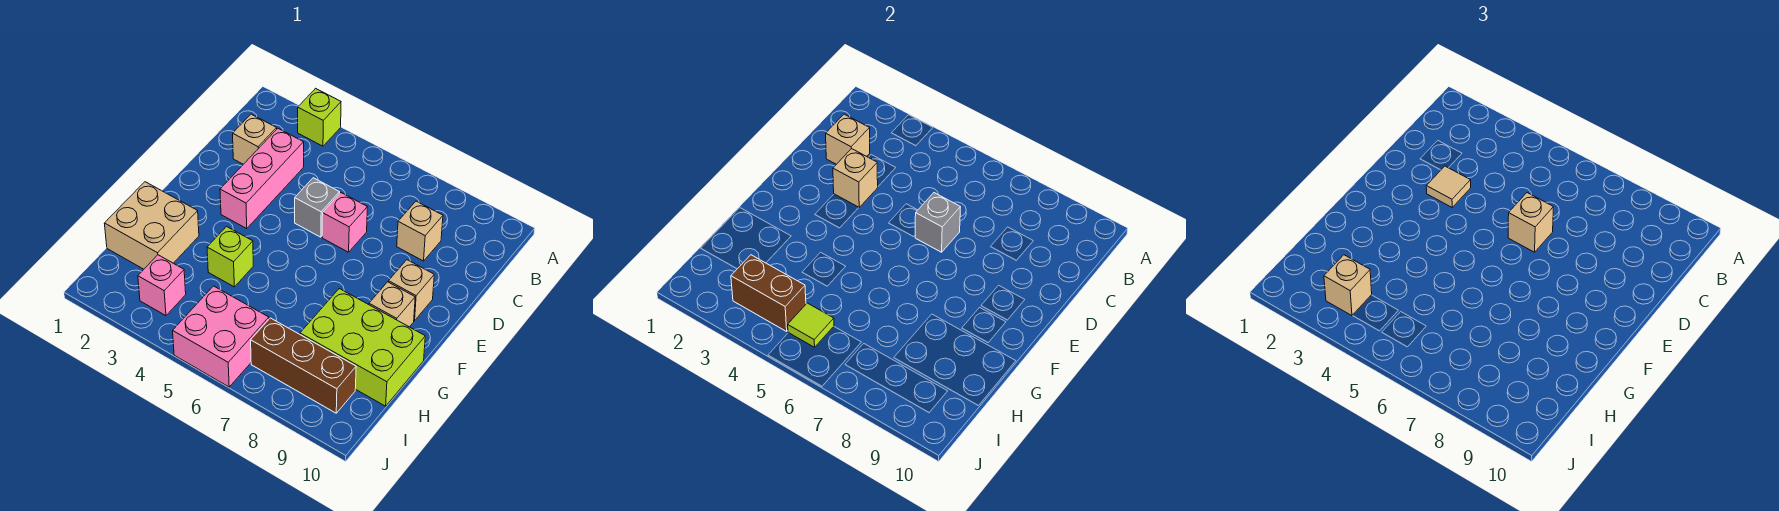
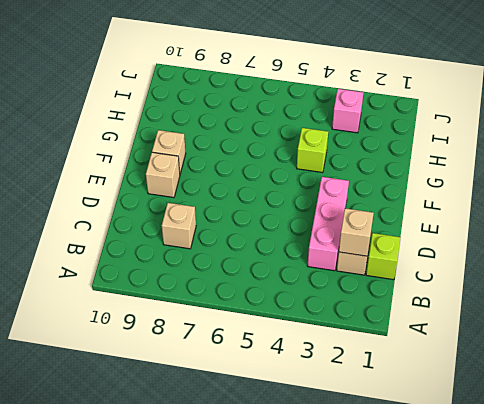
lime 1x1 brick [366,233,401,280] -> lime 1x1 brick moved to [298,88,341,146]
none -> grey 1x1 brick [295,178,340,237]
none -> pink 1x1 brick [322,193,367,252]
none -> tan 2x2 brick [104,182,199,269]

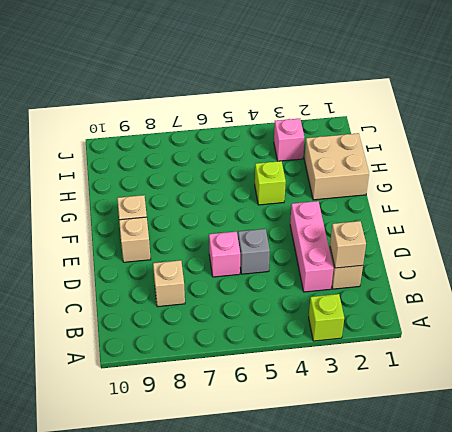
none -> lime 2x3 brick [300,289,425,406]
none -> pink 2x2 brick [173,286,269,387]
none -> brown 1x3 brick [251,318,356,413]

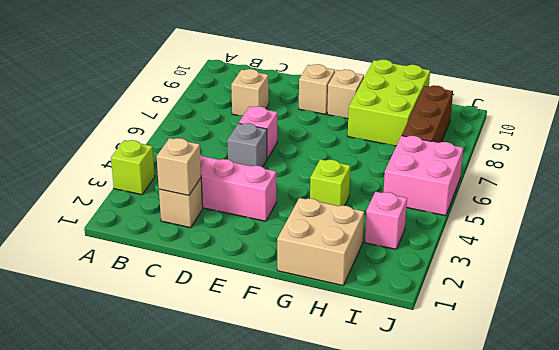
none -> tan 1x1 brick [833,149,878,207]
none -> grey 1x1 brick [915,193,960,252]
none -> brown 1x2 brick [731,255,806,331]

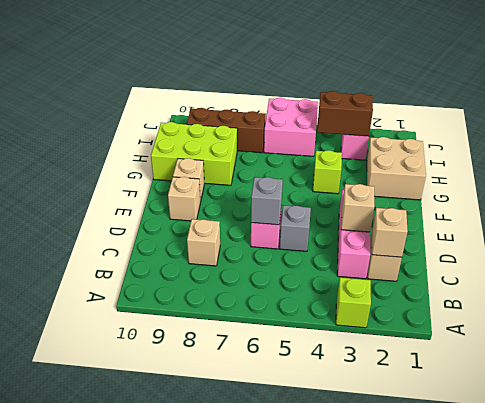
none -> lime 1x1 tile [788,303,834,347]
none -> tan 1x1 tile [1426,166,1471,207]
none -> tan 1x1 brick [1508,193,1553,252]

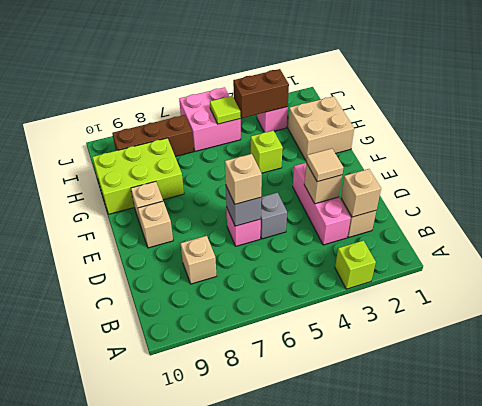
none -> tan 1x1 brick [1324,255,1372,316]

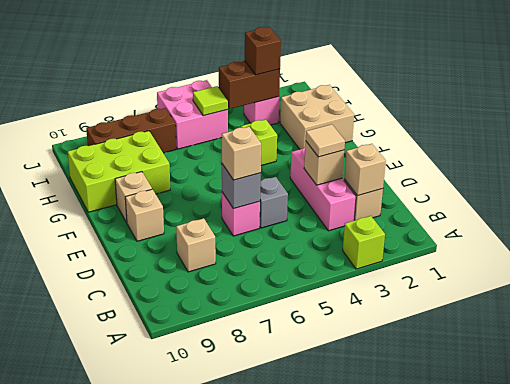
brown 1x1 brick [245,27,281,75] -> tan 1x1 brick [1324,255,1372,316]

